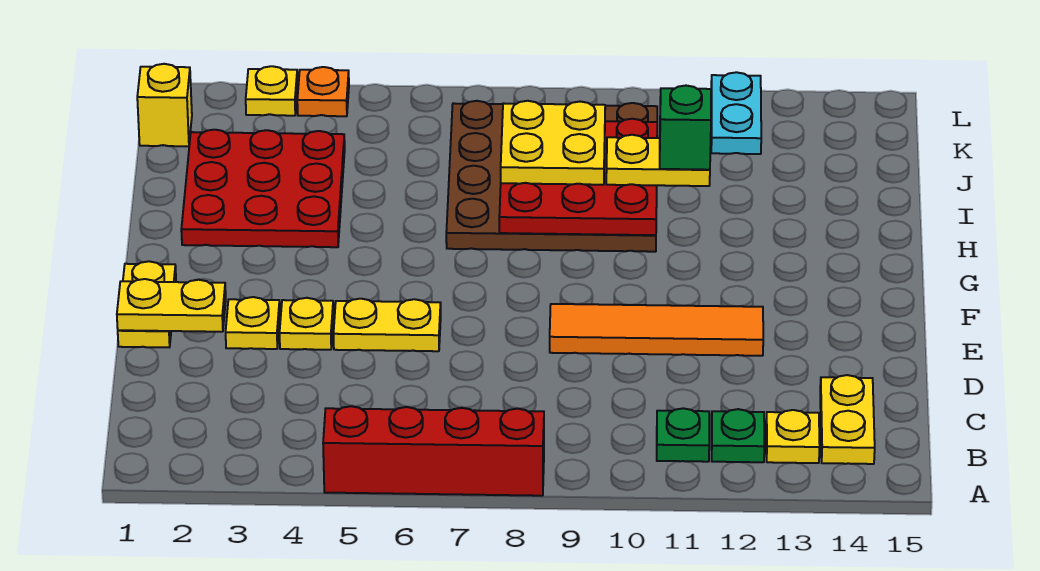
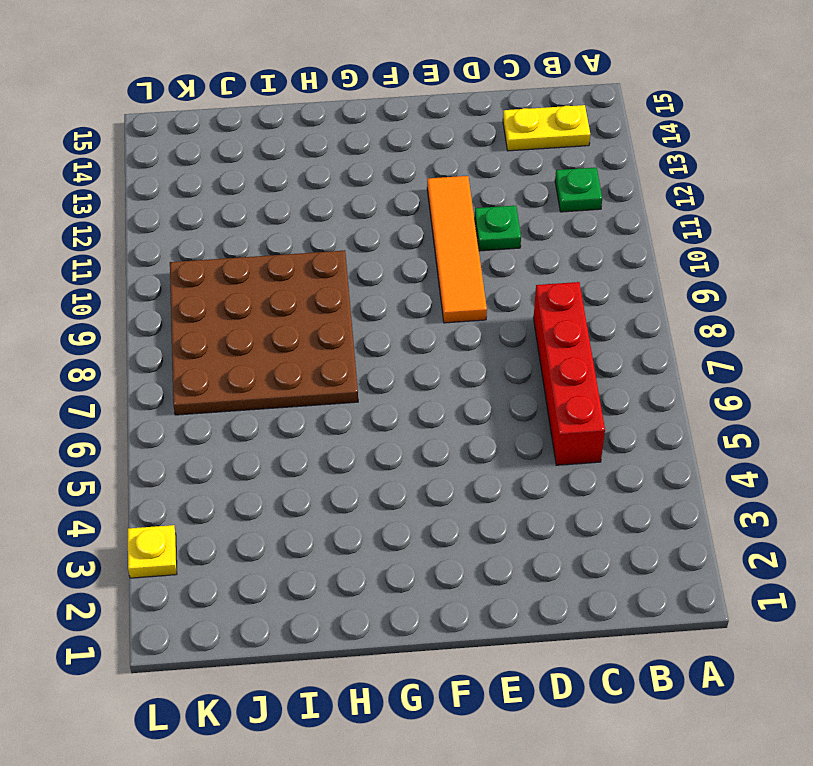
red 1x4 brick [533,282,605,465] -> red 1x4 brick moved to [323,406,544,496]
green 1x1 plate [475,206,521,251] -> green 1x1 plate moved to [657,408,709,462]
none -> yellow 1x1 plate [766,410,820,463]
none -> yellow 1x2 plate [118,261,176,347]
none -> yellow 1x1 plate [226,297,280,349]

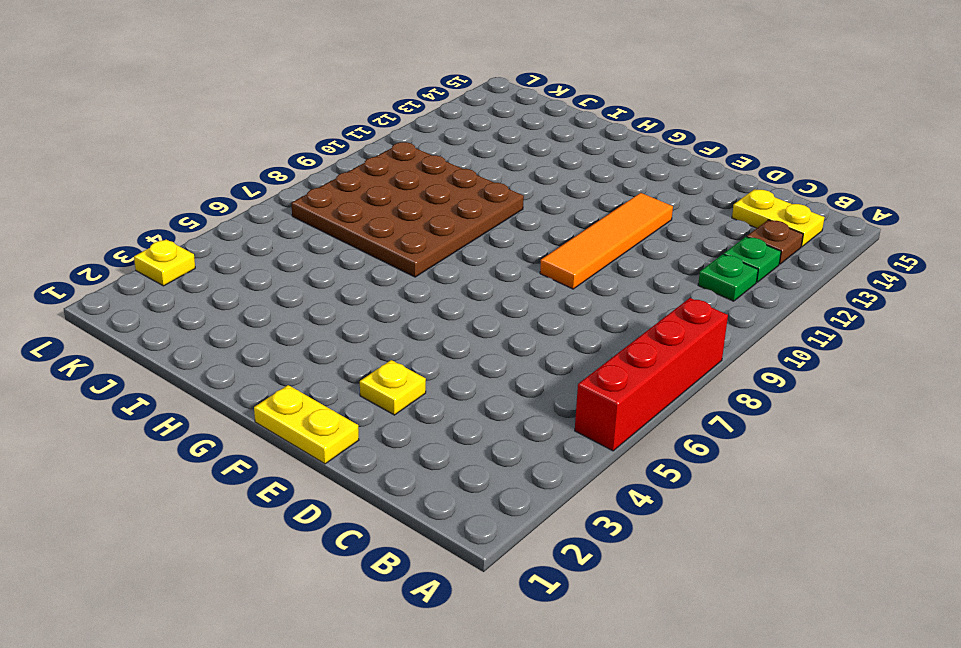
brown 1x1 plate [747,220,803,264] -> yellow 1x1 plate [766,410,820,463]
none -> yellow 1x1 plate [280,298,334,350]
none -> yellow 1x2 plate [334,299,441,351]
none -> red 3x3 plate [181,130,345,247]

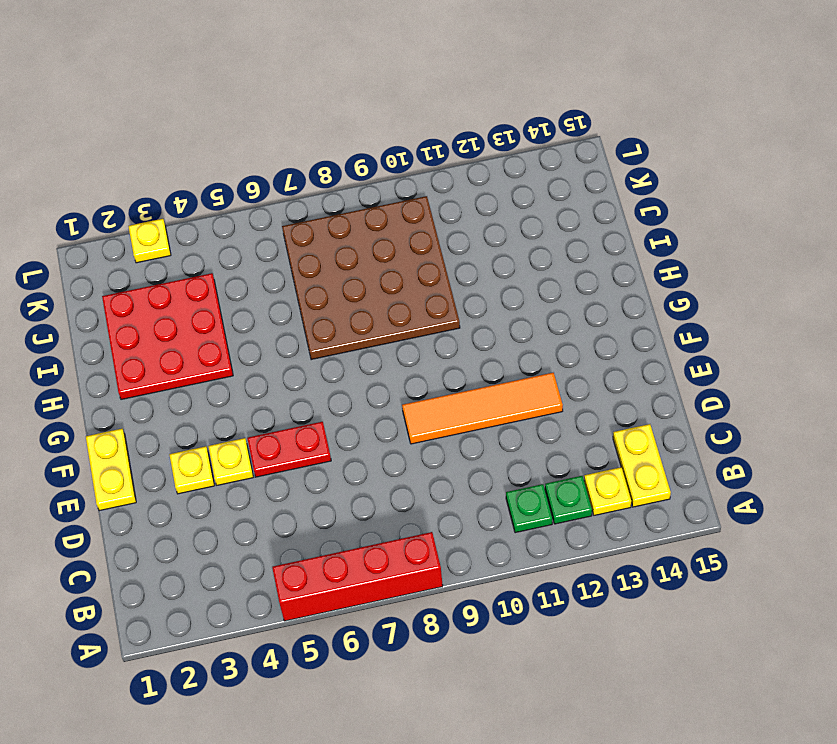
red 1x2 plate [247,422,331,477] -> yellow 1x2 plate [334,299,441,351]
none -> yellow 1x1 brick [137,64,192,146]
none -> cyan 1x2 plate [711,72,761,154]
none -> orange 1x1 plate [297,67,349,116]

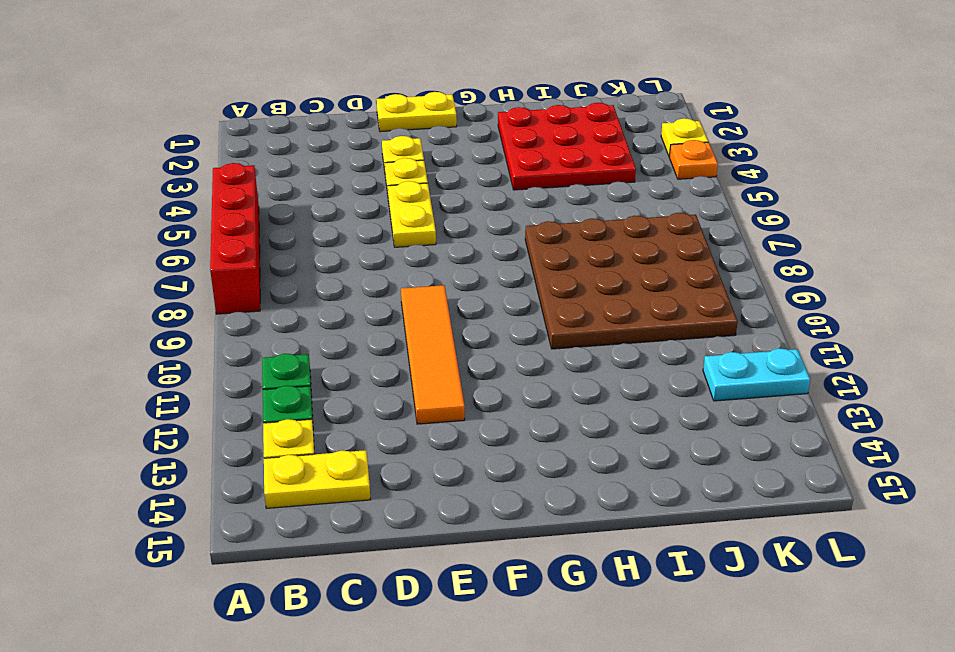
none -> yellow 1x1 brick [137,64,192,146]
none -> yellow 1x2 plate [117,279,226,332]
none -> red 3x3 plate [499,119,657,235]

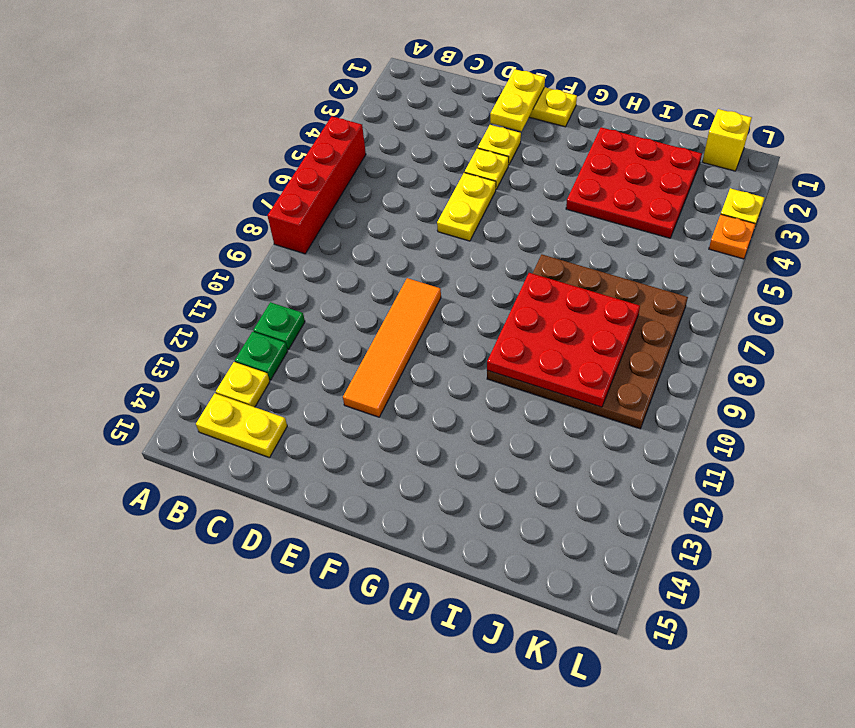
none -> cyan 1x2 plate [711,72,761,154]
none -> yellow 2x2 plate [501,101,605,185]
none -> yellow 1x2 plate [606,135,710,186]

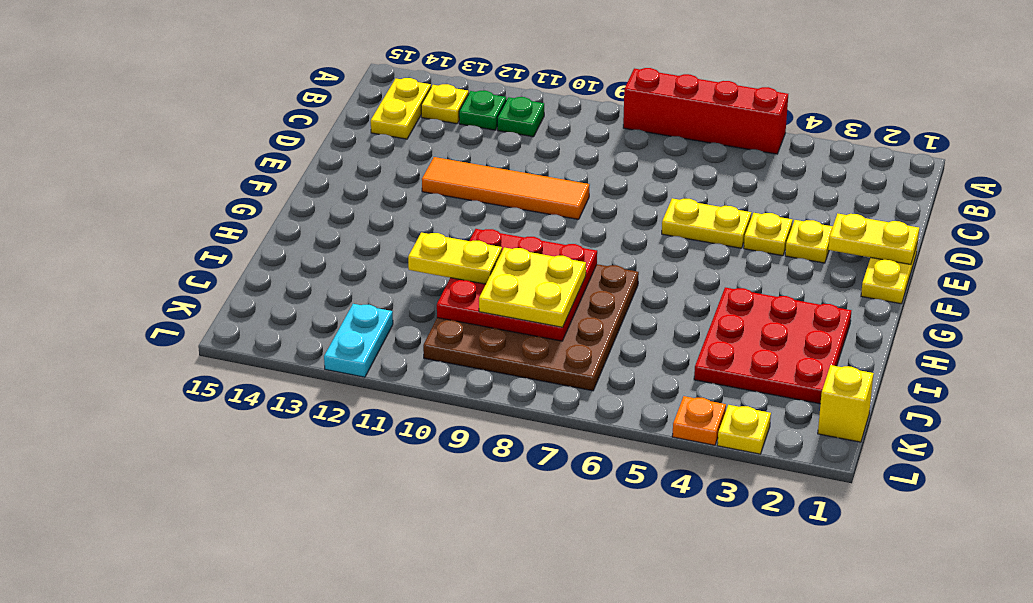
none -> green 1x1 brick [660,86,711,170]

